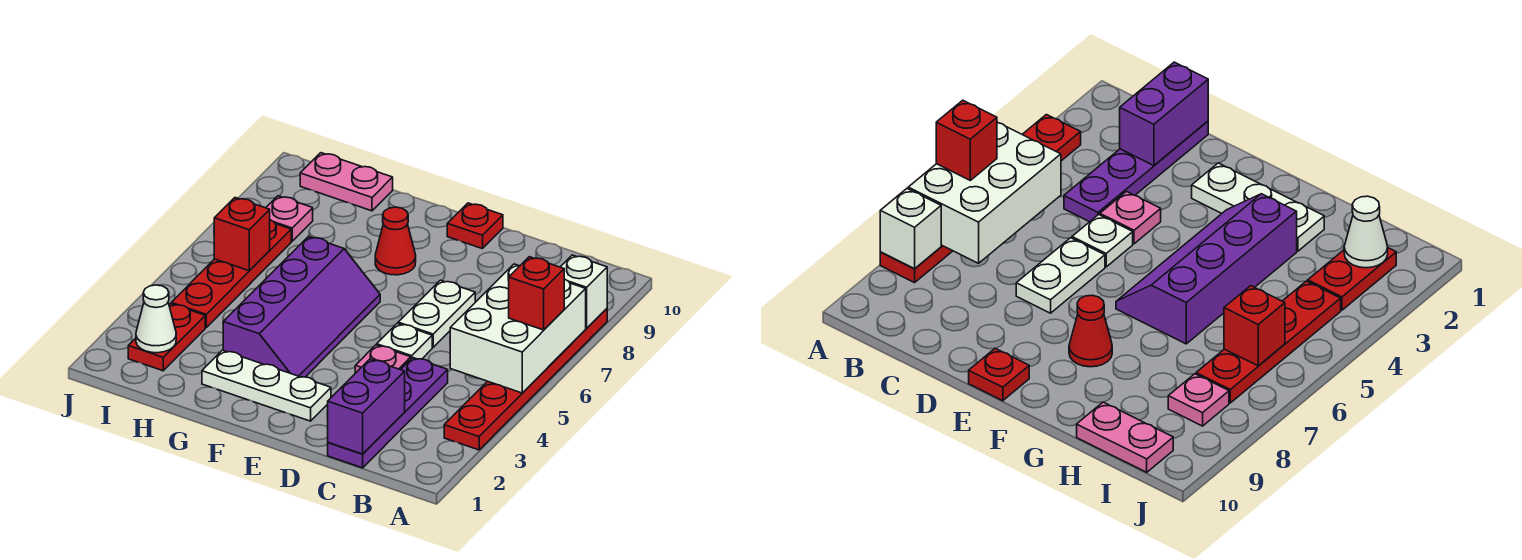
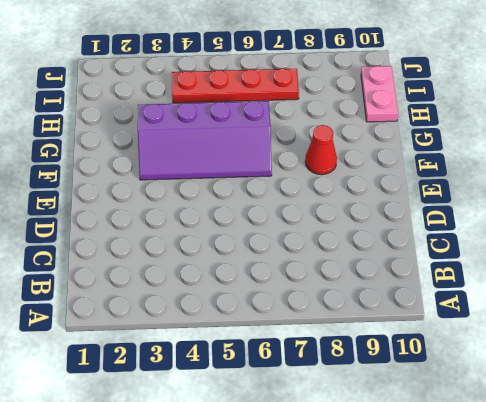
none -> red 1x6 plate [444,309,607,450]
none -> purple 1x4 plate [328,358,448,468]
none -> pink 1x1 plate [355,345,411,373]

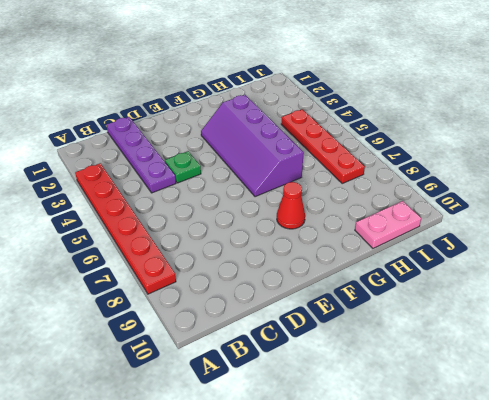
green 1x1 plate [165,151,201,183] -> pink 1x1 plate [355,345,411,373]
none -> white 1x1 plate [377,323,432,359]
none -> white 1x2 plate [398,280,475,347]
none -> white 1x3 plate [202,350,331,421]

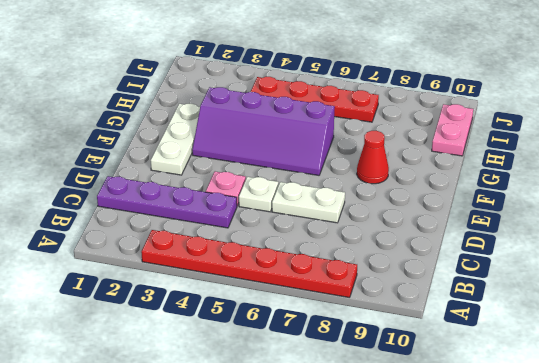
none -> red 1x1 plate [447,203,503,249]
none -> red 1x2 plate [128,304,205,371]
none -> pink 1x1 plate [266,196,313,241]

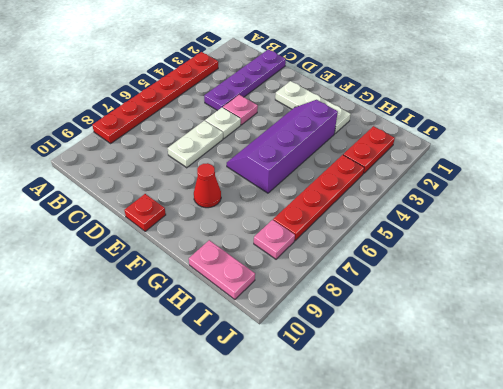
none -> white 2x3 brick [450,264,586,393]
none -> white 1x1 brick [561,255,607,328]
none -> purple 1x2 brick [328,359,405,454]

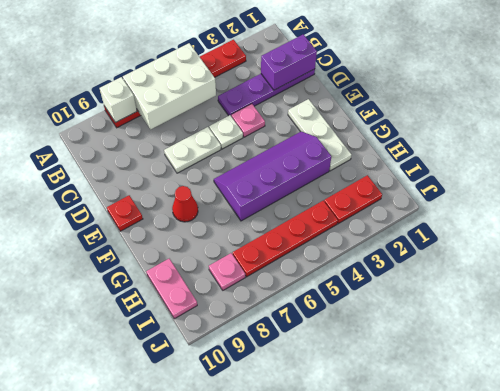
none -> white 1x1 cone [136,285,176,353]
none -> red 1x1 brick [214,198,270,271]
none -> red 1x1 brick [509,257,564,330]

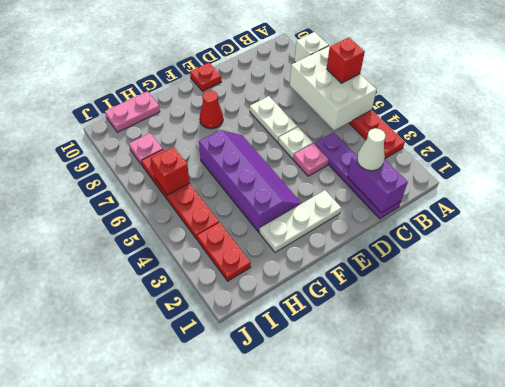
white 1x1 cone [357,128,385,171] -> white 1x1 cone moved to [136,285,176,353]

